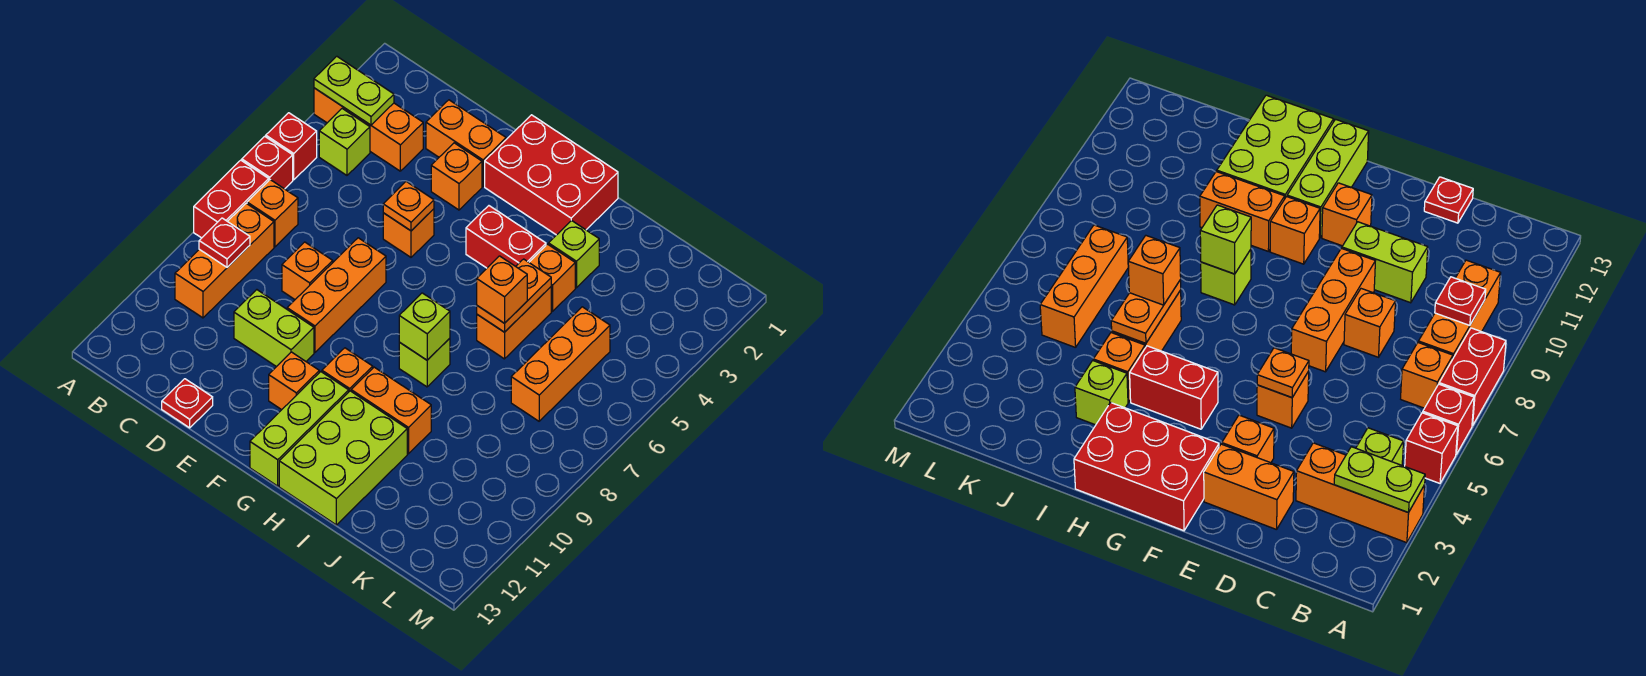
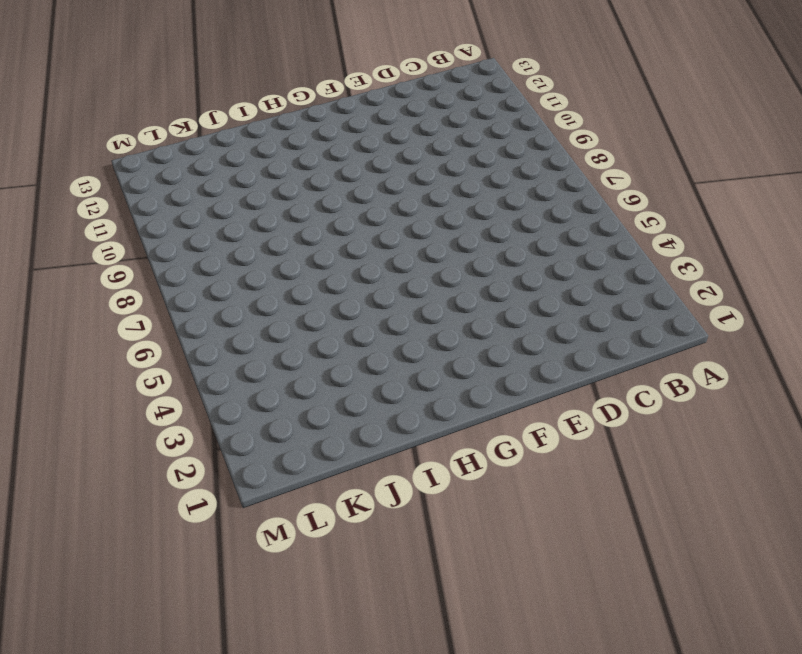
none -> orange 1x3 brick [314,88,423,171]
none -> red 1x1 brick [266,113,317,180]
none -> red 1x1 brick [242,136,293,189]
none -> red 1x2 brick [194,160,269,238]

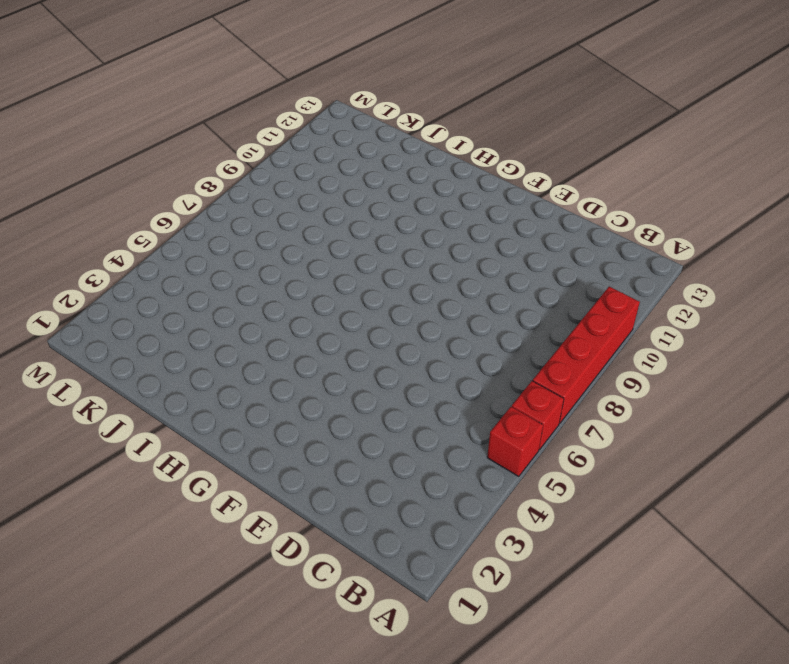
red 1x4 brick [533,287,640,424] -> red 1x2 brick [194,160,269,238]
none -> orange 1x3 brick [314,88,423,171]
none -> lime 1x1 brick [319,109,370,175]
none -> orange 1x1 brick [247,180,298,247]
none -> orange 1x3 brick [175,203,274,318]

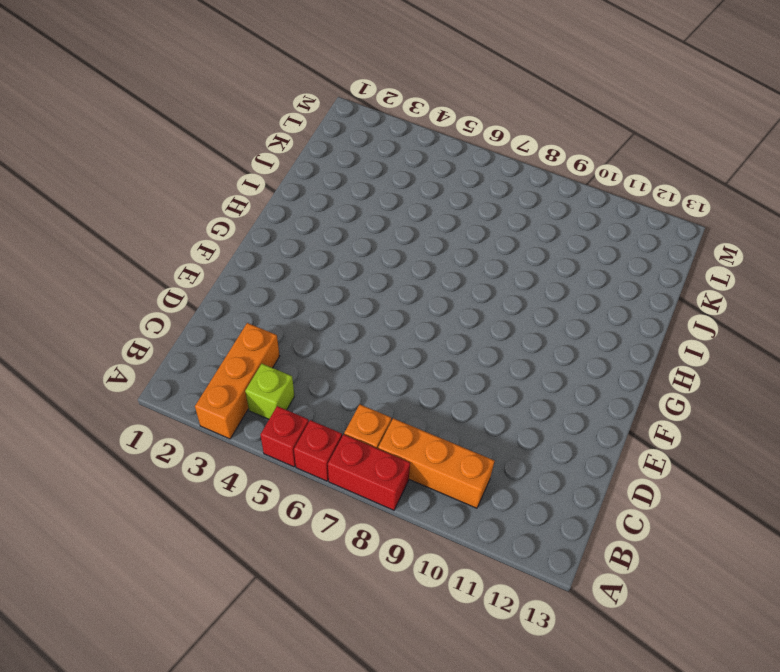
none -> orange 1x2 brick [426,100,506,186]
none -> orange 1x1 brick [282,242,333,299]
none -> lime 1x2 brick [234,290,314,367]
none -> red 1x1 plate [162,379,213,428]

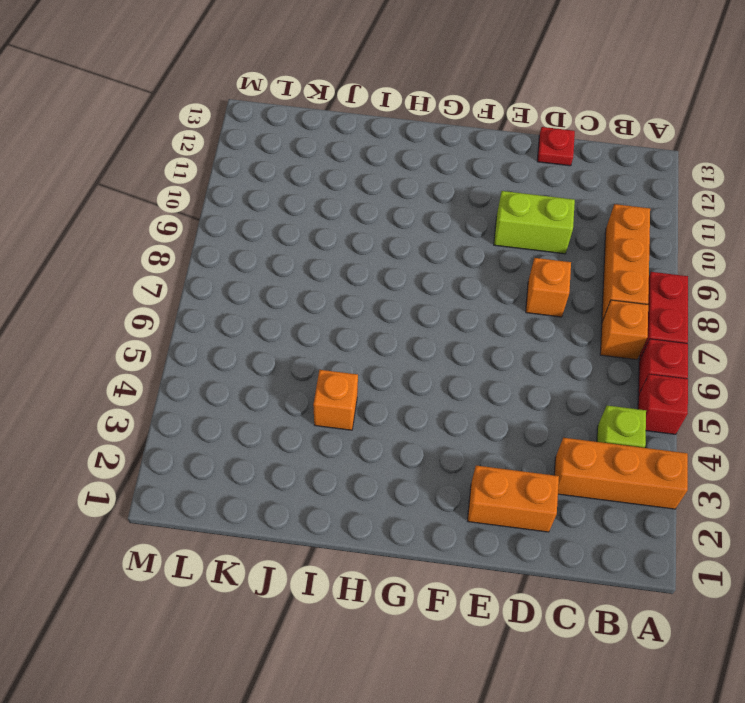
none -> orange 1x1 brick [431,143,482,210]
none -> orange 1x1 brick [383,209,434,257]
none -> orange 1x3 brick [287,238,386,352]
none -> red 2x3 brick [485,115,618,235]

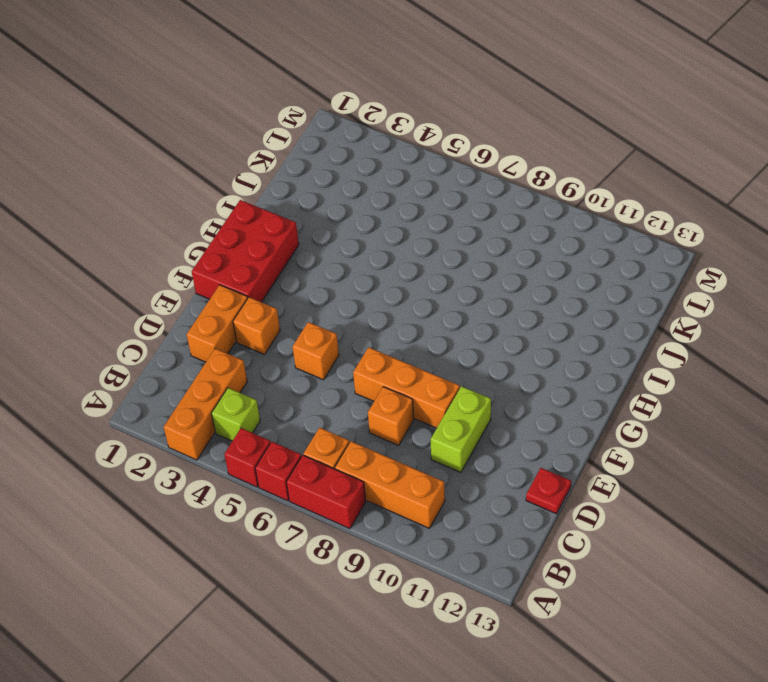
none -> orange 1x1 brick [269,352,319,410]
none -> red 1x2 brick [466,206,546,268]
none -> orange 1x1 brick [322,348,373,391]
none -> lime 1x3 brick [250,372,349,486]

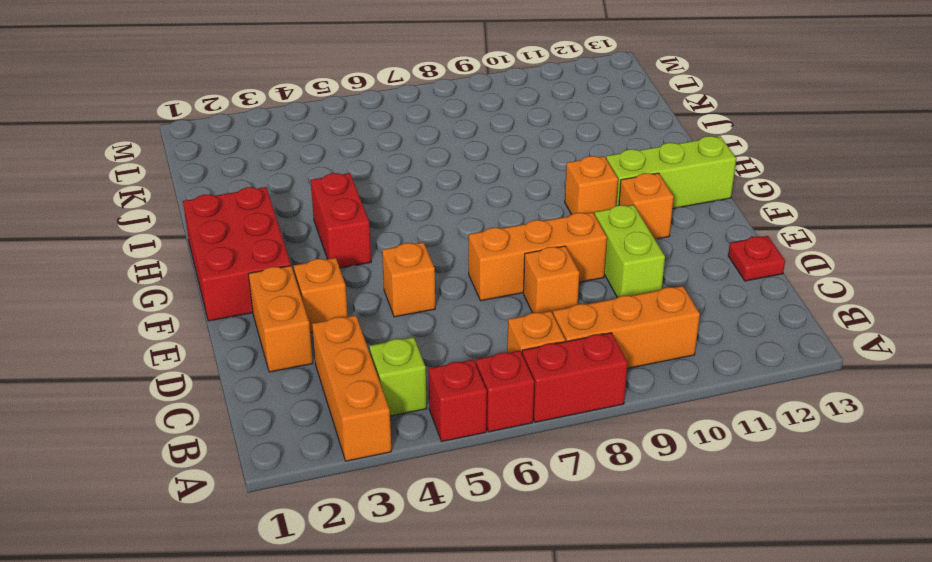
none -> lime 1x1 brick [399,338,450,387]
none -> orange 1x2 brick [351,367,431,454]
none -> lime 2x3 brick [279,391,407,525]
none -> lime 1x1 brick [549,220,599,288]

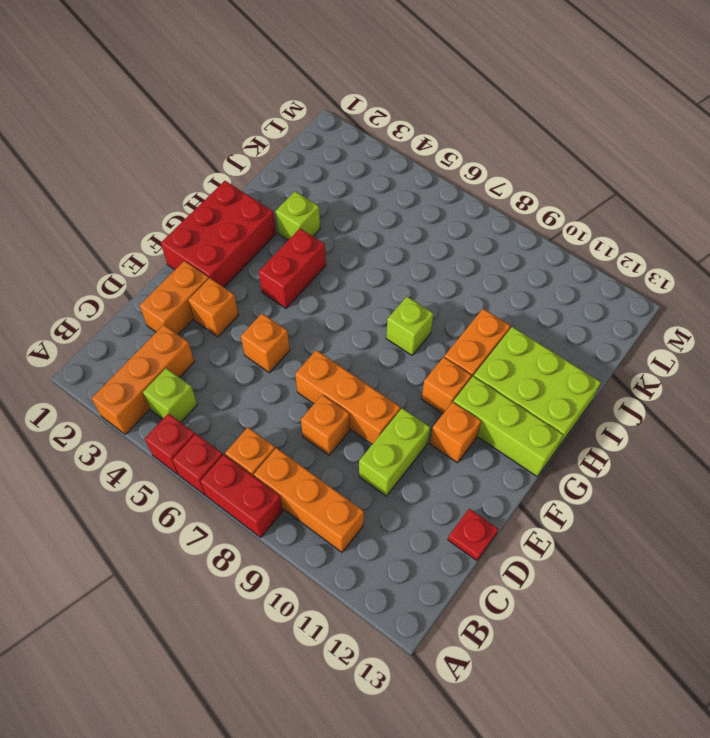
none -> orange 1x1 brick [529,244,575,311]
none -> orange 1x2 brick [477,287,551,359]
none -> orange 1x3 brick [511,307,610,421]
none -> lime 1x2 plate [314,56,394,125]

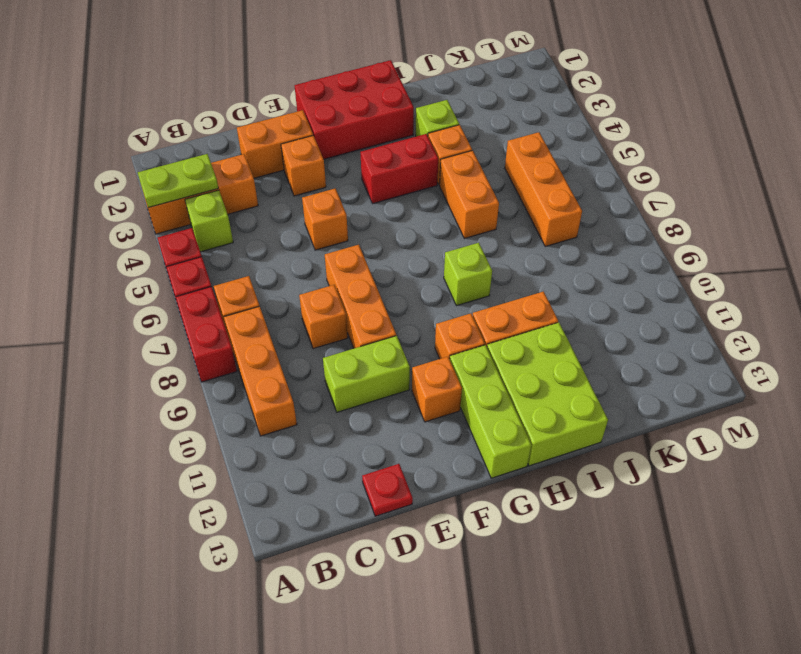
none -> red 1x1 plate [199,218,250,267]
none -> orange 1x1 plate [383,182,434,231]
none -> lime 1x1 brick [399,293,450,360]
none -> orange 1x2 plate [477,259,551,332]

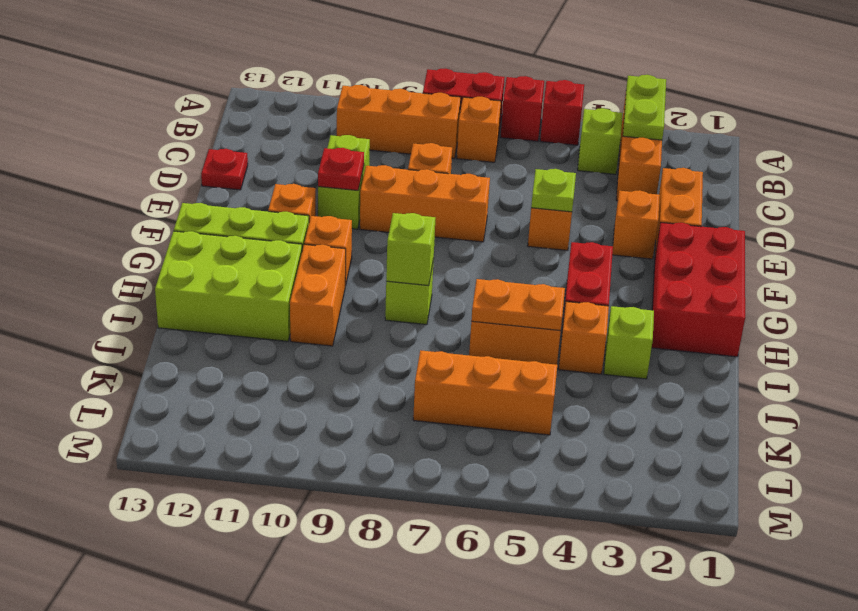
lime 1x1 plate [531,169,576,212] -> orange 1x1 plate [383,182,434,231]
red 1x1 plate [318,148,364,190] -> red 1x1 plate moved to [199,218,250,267]
none -> orange 1x1 brick [477,256,527,323]

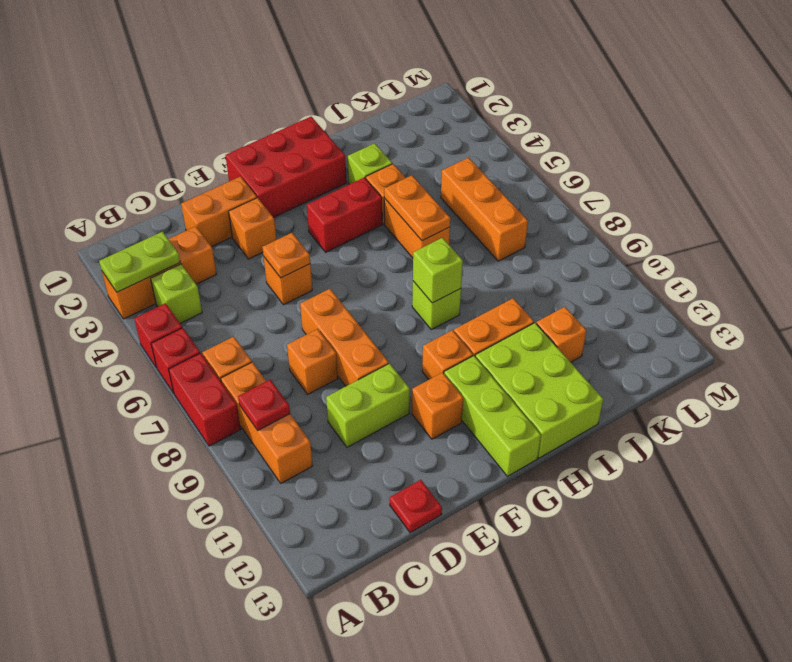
orange 1x1 brick [536,307,586,362] -> orange 1x1 brick moved to [477,256,527,323]

